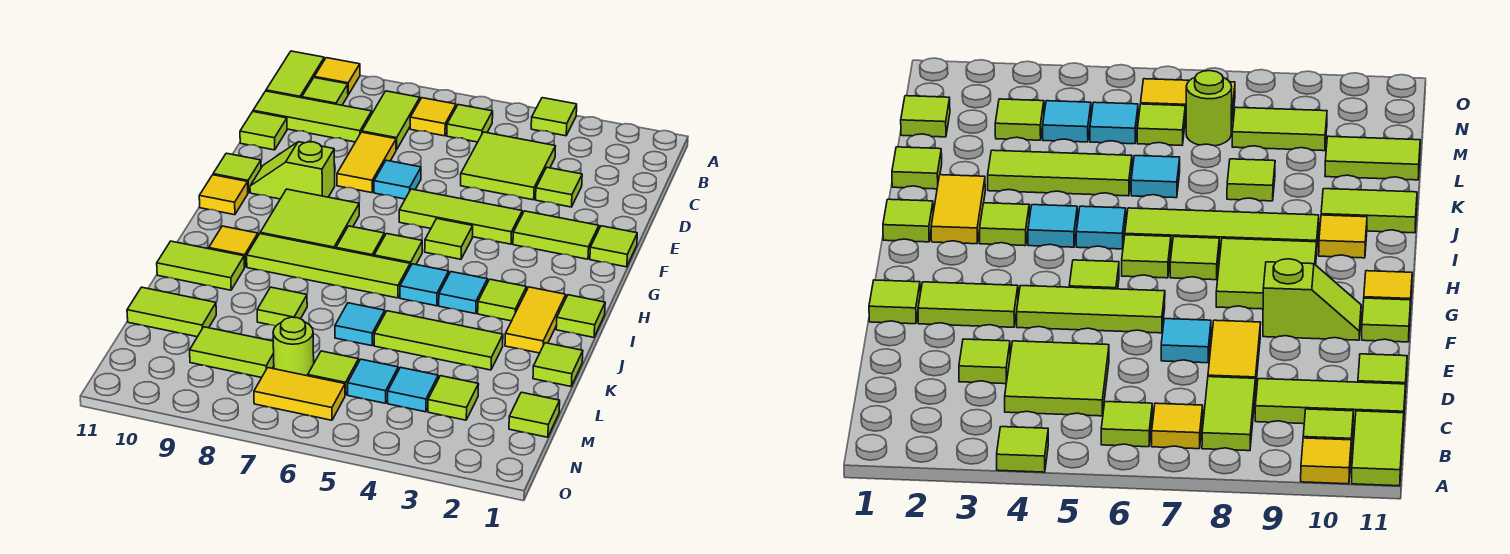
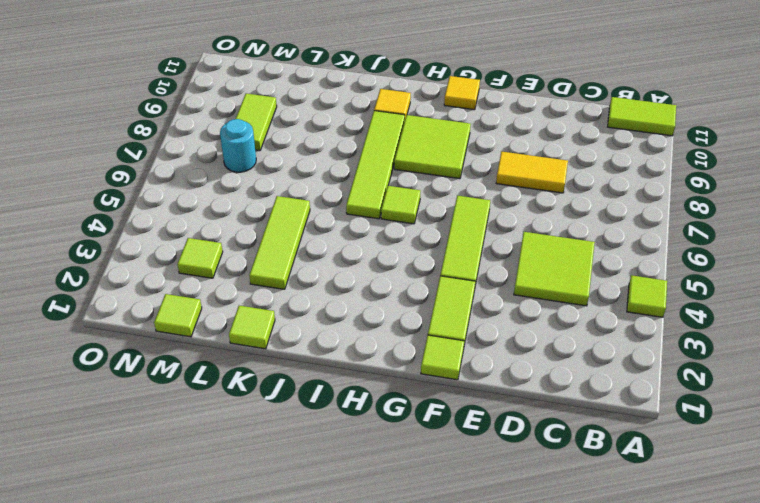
cyan 1x1 round brick [220,119,256,172] -> lime 1x1 round brick [273,317,314,376]
none -> yellow 1x1 tile [314,58,360,95]
none -> lime 1x1 tile [447,105,493,142]
none -> yellow 1x1 tile [410,98,456,136]
none -> lime 1x2 tile [362,91,420,150]

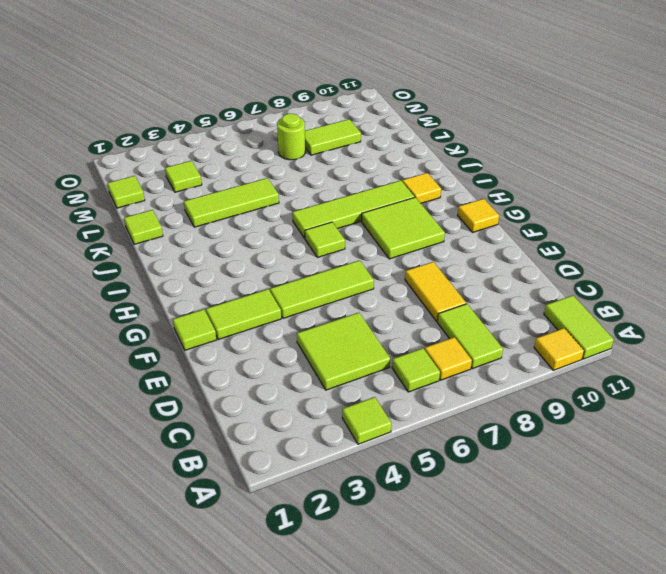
none -> lime 1x1 tile [302,78,348,105]
none -> lime 1x3 tile [253,91,372,142]
none -> lime 1x1 tile [536,167,582,207]
none -> lime 1x1 tile [240,112,287,150]

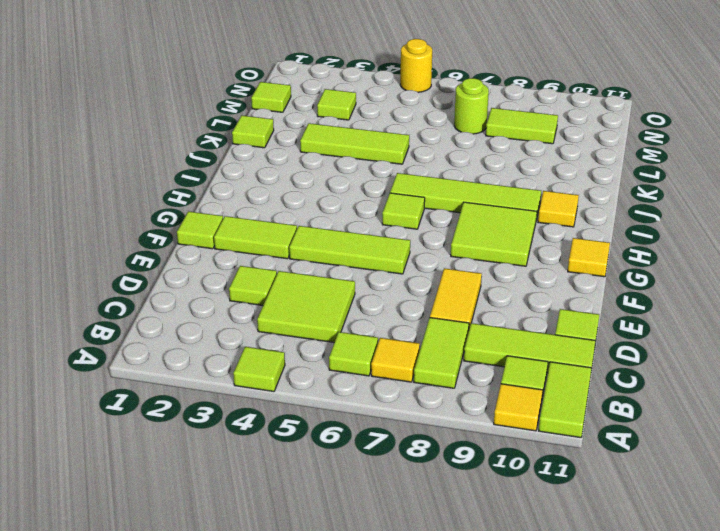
yellow 1x1 round brick [400,39,432,92] -> none
none -> cyan 1x1 tile [374,160,421,199]
none -> lime 1x2 slope [250,142,335,199]
none -> lime 1x1 tile [213,153,261,193]
none -> lime 1x1 tile [425,219,473,259]

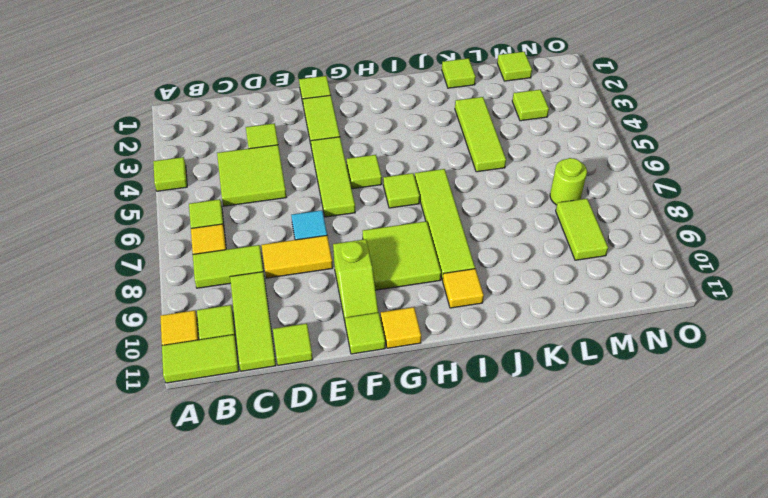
none -> lime 1x1 tile [336,226,384,256]
none -> lime 1x1 tile [556,295,605,337]
none -> yellow 1x2 tile [505,287,566,353]
none -> lime 1x1 tile [478,279,527,321]

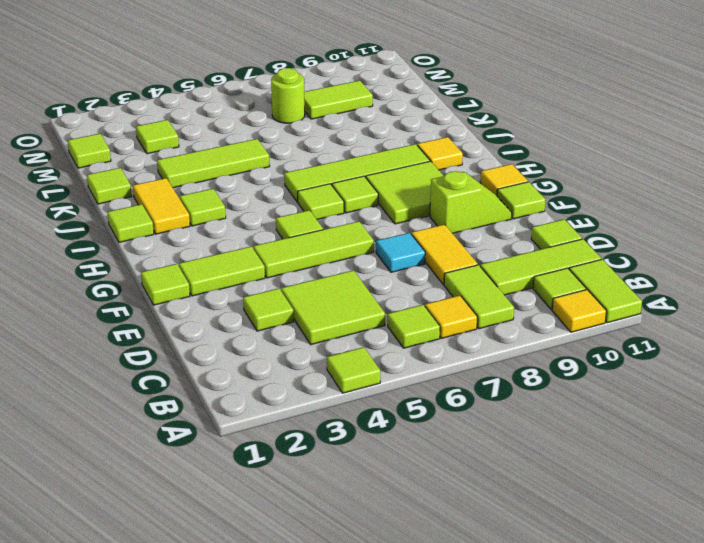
none -> cyan 1x1 tile [439,272,488,314]
none -> cyan 1x1 tile [400,264,449,306]
none -> lime 1x2 tile [157,241,244,290]
none -> cyan 1x1 tile [335,303,385,346]

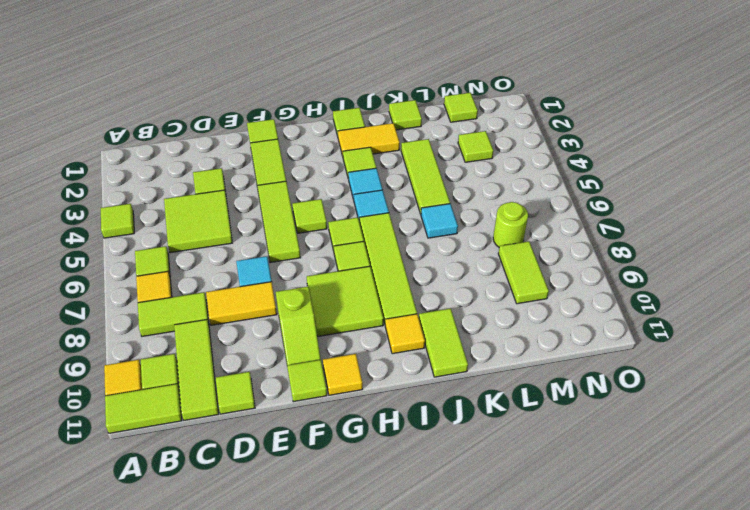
none -> lime 1x1 tile [257,287,307,326]
none -> lime 1x2 tile [127,287,216,337]
none -> cyan 1x1 tile [388,367,438,412]
none -> cyan 1x1 tile [348,359,398,403]

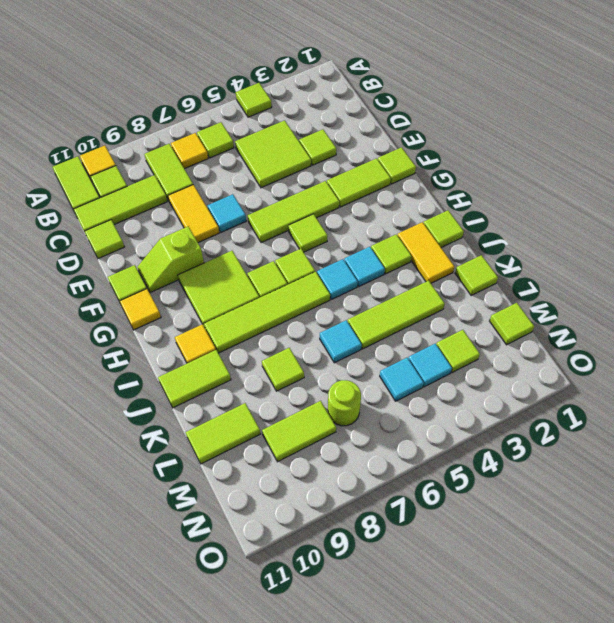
none -> lime 1x1 tile [308,351,359,395]
none -> yellow 1x2 tile [254,368,345,420]

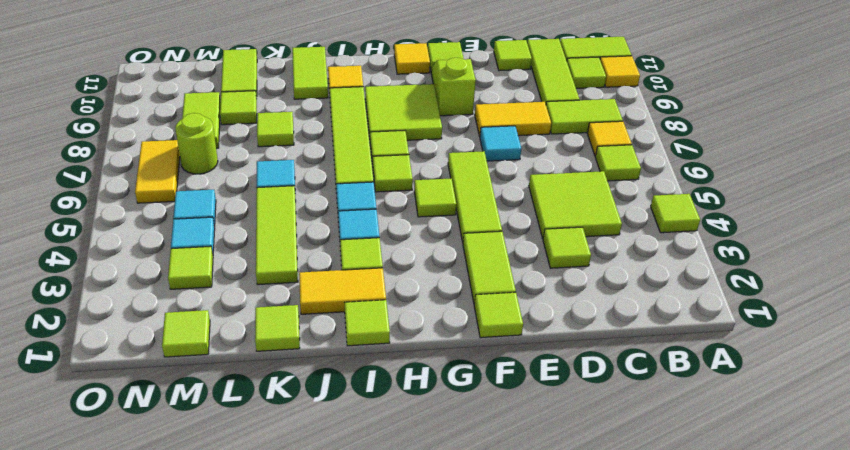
lime 1x1 tile [220,91,257,125] -> lime 1x1 tile moved to [308,351,359,395]

